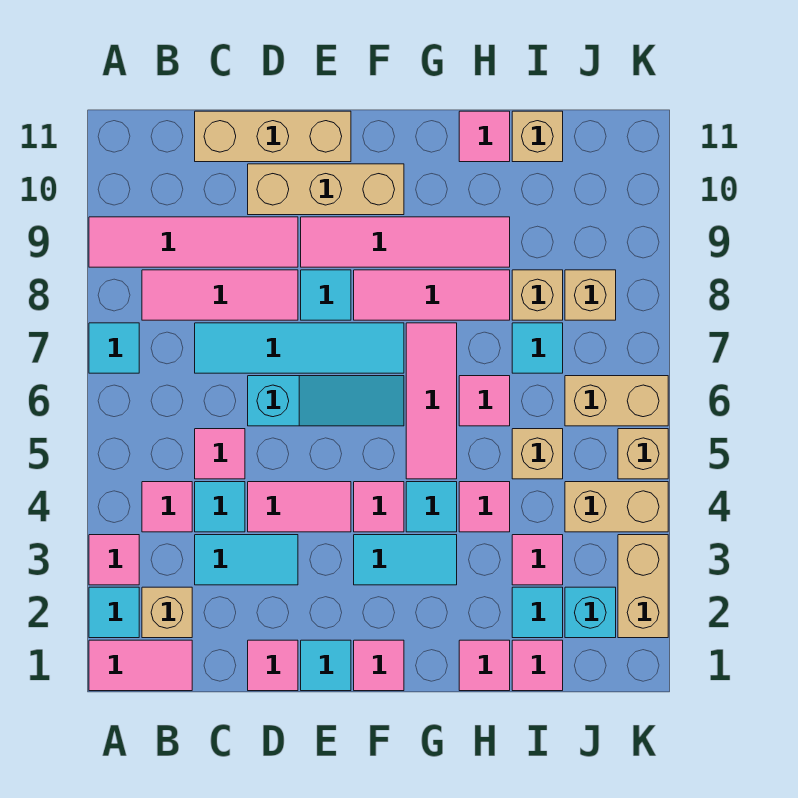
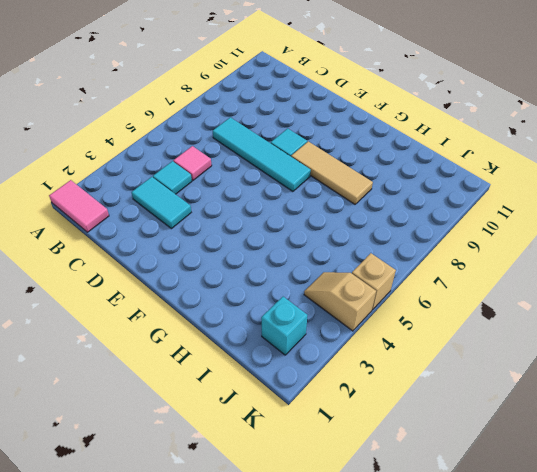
tan 1x3 tile [291,141,373,204] -> pink 1x3 tile [354,270,510,320]
tan 1x2 slope [304,272,376,331] -> tan 1x2 brick [565,482,668,532]
none -> cyan 1x1 tile [89,587,139,638]
none -> pink 1x1 tile [89,535,139,585]
none -> cyan 1x1 tile [89,323,139,373]
none -> pink 1x4 tile [89,217,298,267]

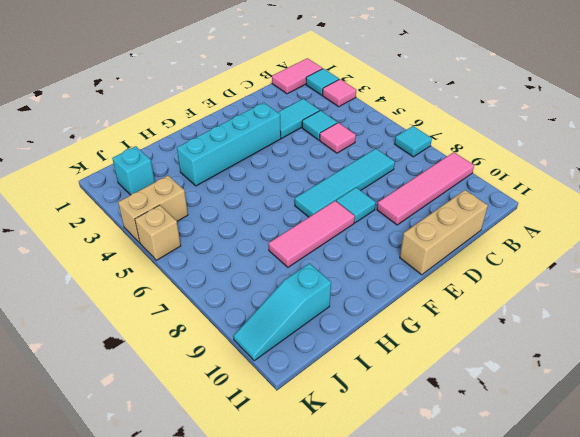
cyan 1x4 brick [177,103,281,186] -> cyan 1x2 tile [354,535,457,585]
cyan 1x3 slope [233,263,331,361] -> cyan 1x3 slope moved to [248,376,404,426]
none -> tan 1x1 brick [142,587,192,638]
none -> pink 1x1 tile [142,482,192,532]
none -> pink 1x3 tile [142,270,298,320]
none -> pink 1x1 tile [248,640,298,691]

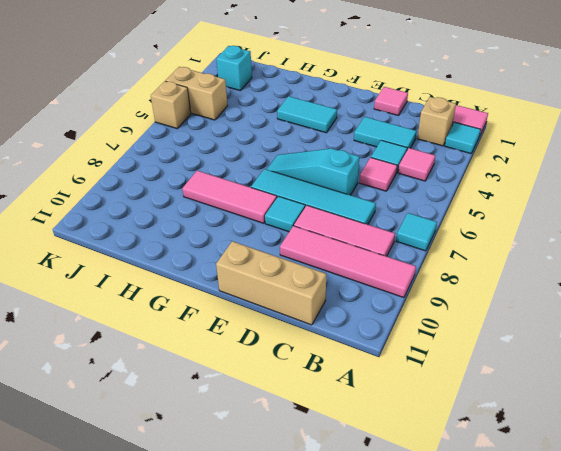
none -> pink 1x1 tile [89,535,139,585]
none -> pink 1x2 tile [248,482,351,532]
none -> tan 1x3 brick [248,164,404,215]
none -> cyan 1x1 tile [301,640,351,691]

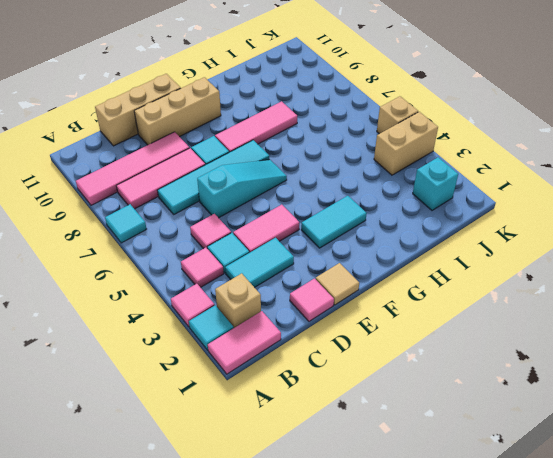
tan 1x1 tile [316,263,359,305] -> cyan 1x1 tile [301,640,351,691]
none -> pink 1x4 tile [301,217,510,267]
none -> pink 1x1 tile [354,640,404,691]
none -> pink 1x1 tile [354,482,404,532]
none -> cyan 1x1 tile [406,482,457,532]

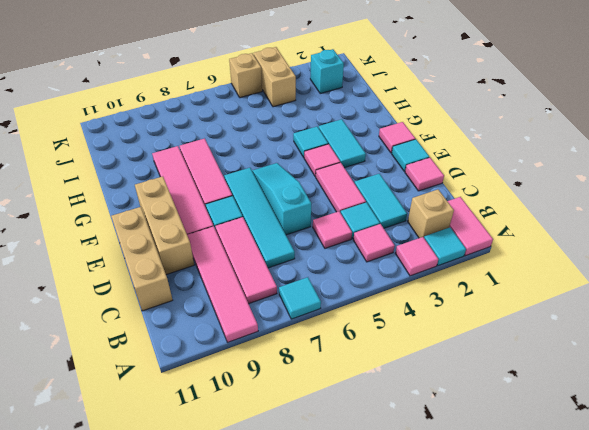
none -> pink 1x3 tile [406,323,457,479]
none -> pink 1x1 tile [459,640,510,691]
none -> pink 1x1 tile [459,482,510,532]
none -> pink 1x1 tile [459,376,510,426]

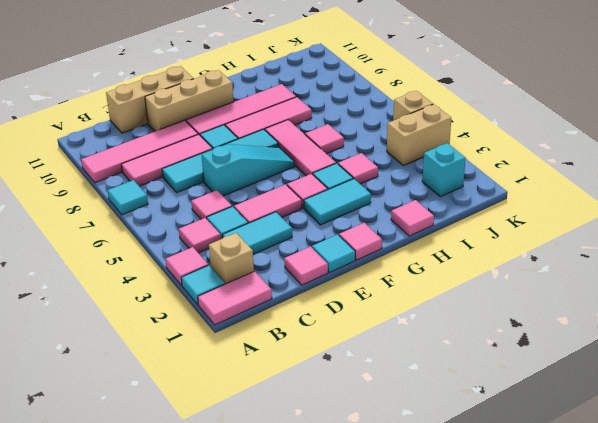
none -> pink 1x1 tile [459,111,510,162]
none -> pink 1x1 tile [512,640,563,691]
none -> cyan 1x1 tile [512,587,563,638]
none -> pink 1x1 tile [512,535,563,585]

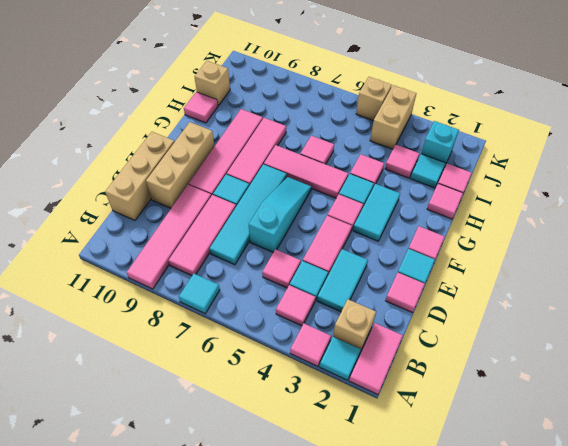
none -> tan 1x1 brick [512,429,563,479]
none -> cyan 1x1 tile [512,323,563,373]
none -> tan 1x1 brick [512,270,563,320]
none -> tan 1x2 brick [565,376,668,426]

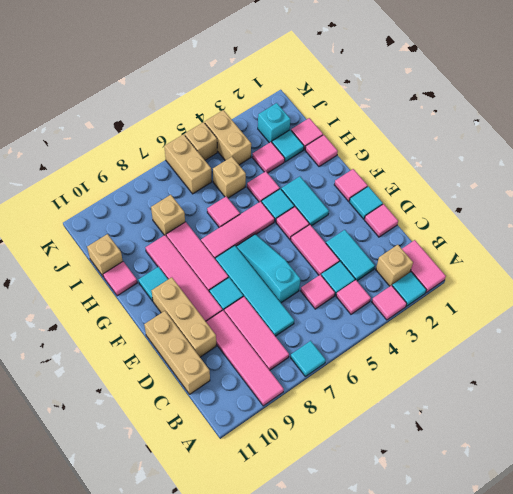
cyan 1x1 tile [138,267,168,301] -> cyan 1x1 tile moved to [512,323,563,373]
none -> tan 1x1 brick [565,270,616,320]
none -> tan 1x2 brick [618,535,668,638]

